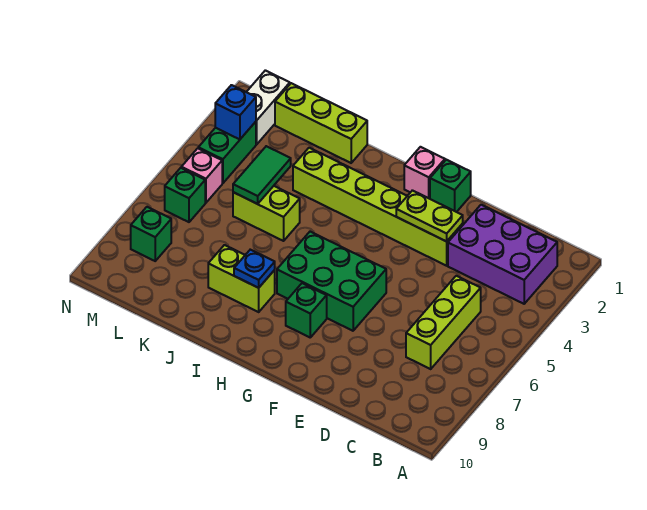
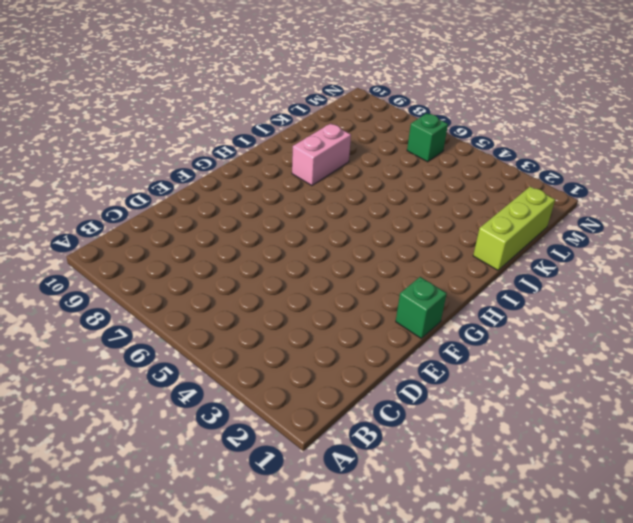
pink 1x2 brick [292,123,351,186] -> lime 1x2 brick [208,245,275,312]
none -> purple 2x3 brick [448,205,557,304]
none -> lime 1x3 brick [406,276,481,369]
none -> lime 1x6 brick [293,148,463,266]

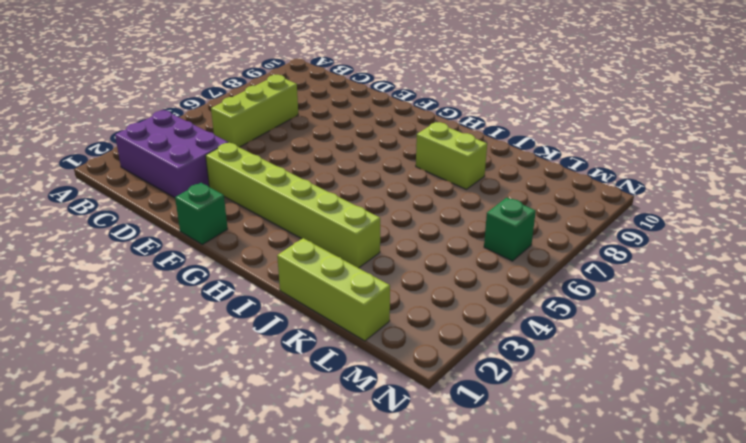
none -> green 2x3 brick [277,232,386,331]
none -> pink 1x1 brick [404,147,445,199]
none -> green 1x1 brick [286,283,327,337]

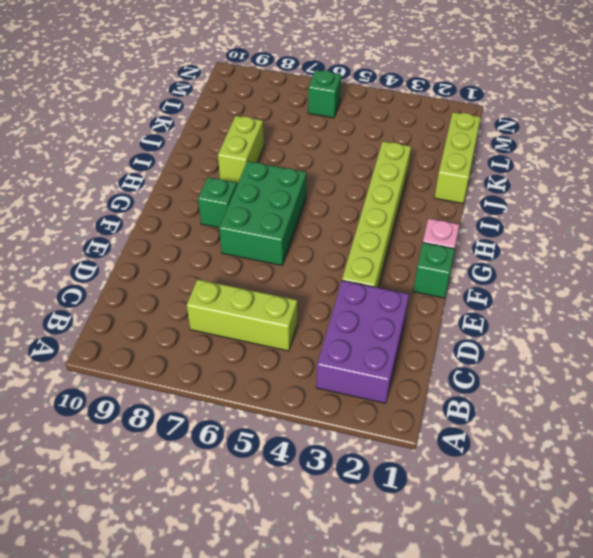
none -> lime 1x2 brick [233,186,300,241]
none -> white 1x2 brick [247,70,290,144]
none -> green 1x2 brick [198,122,256,183]

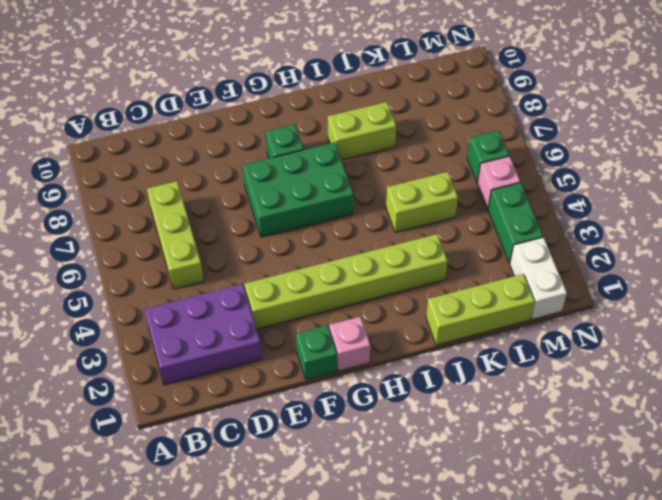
none -> green 1x1 brick [131,207,171,261]
none -> lime 1x2 plate [396,190,463,241]
none -> blue 1x1 plate [234,250,275,288]

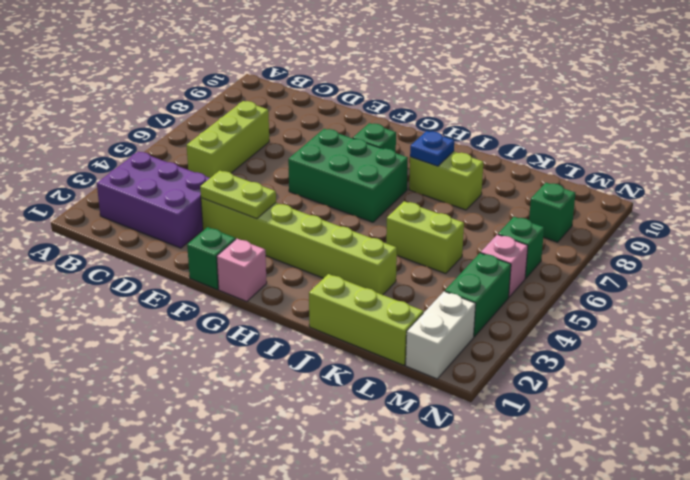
none -> green 1x2 tile [233,146,291,204]
none -> blue 1x1 brick [215,85,256,139]

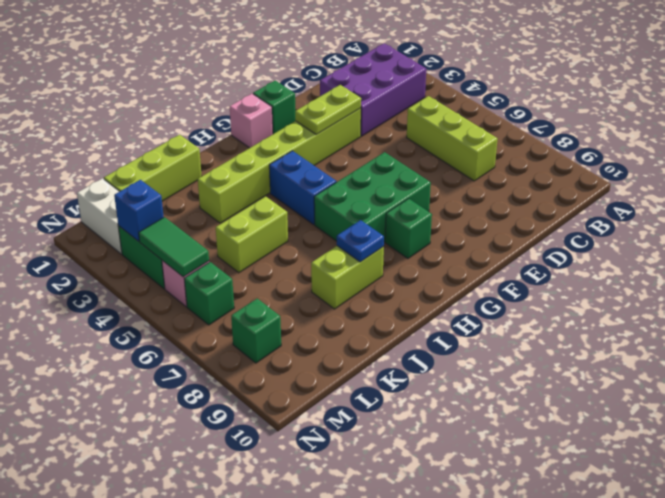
blue 1x2 brick [269,151,336,224] -> none
green 1x2 tile [139,217,209,277] -> green 1x2 tile moved to [233,146,291,204]

